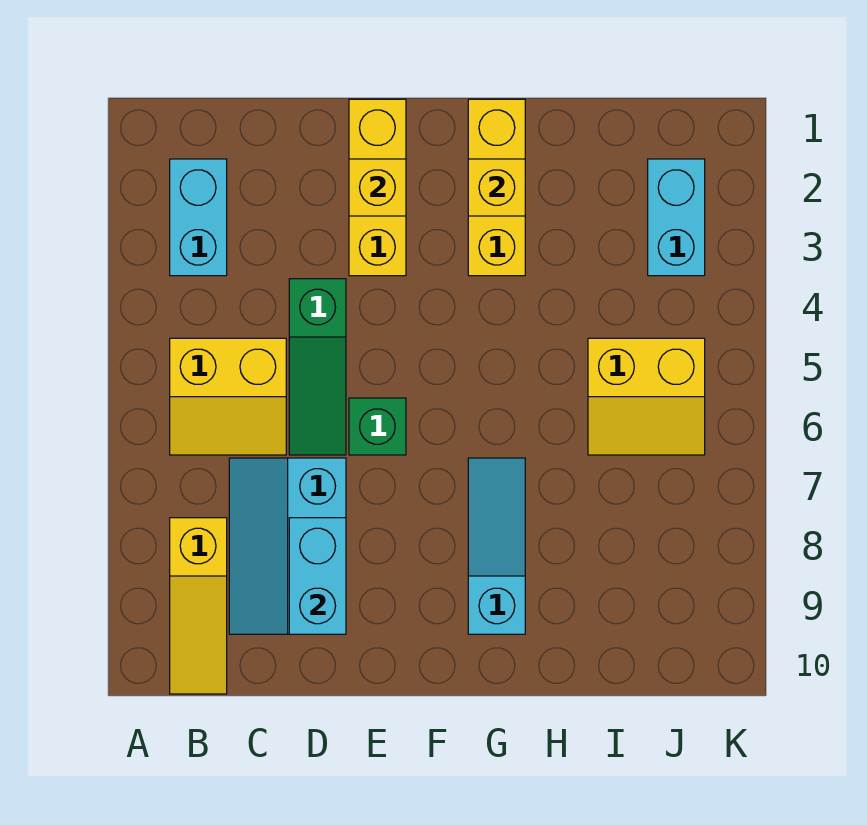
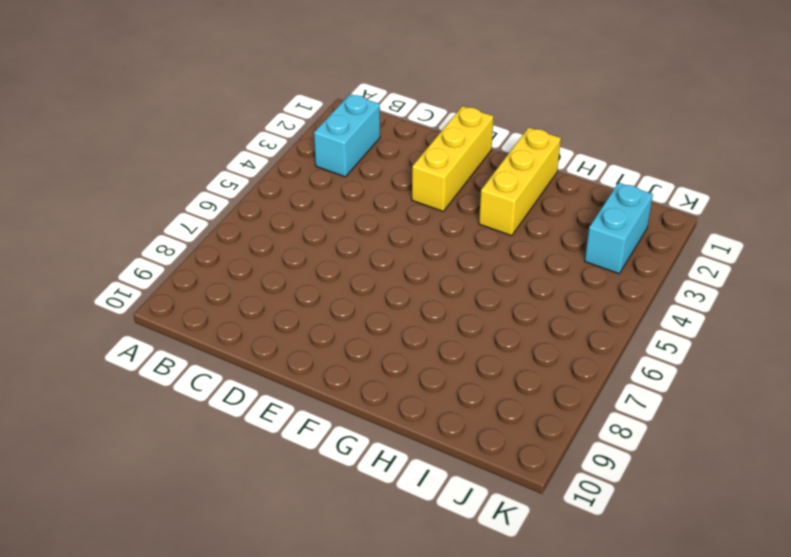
none -> yellow 2x2 slope [170,338,286,455]
none -> yellow 1x3 slope [170,518,227,694]
none -> cyan 2x3 slope [229,458,346,634]

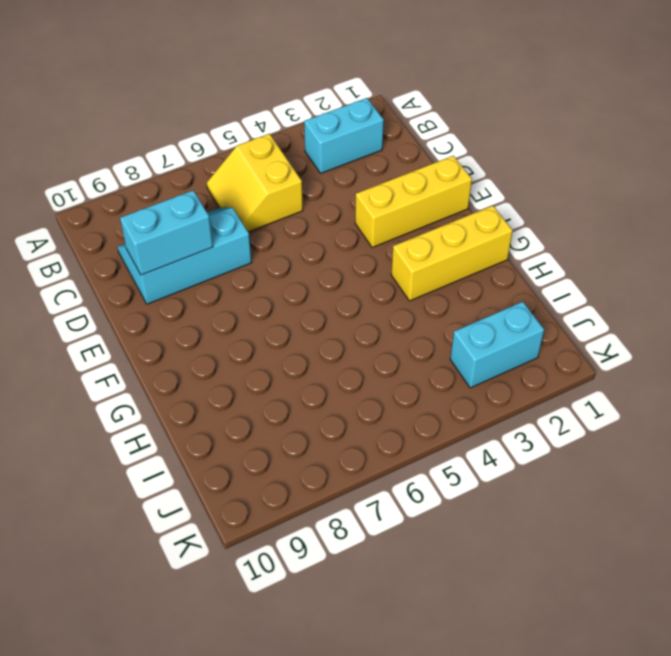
none -> yellow 1x3 slope [170,518,227,694]
none -> green 1x3 slope [289,279,346,455]
none -> green 1x1 brick [349,398,406,455]

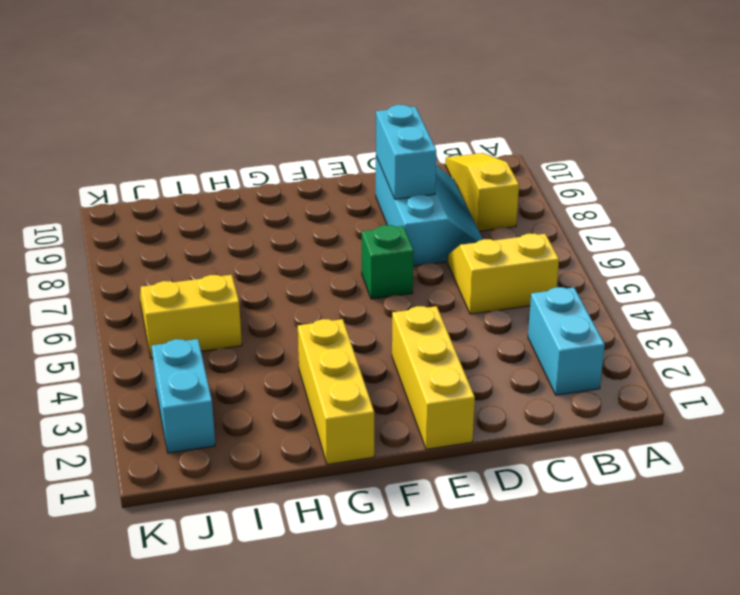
none -> green 1x3 slope [289,279,346,455]
none -> cyan 1x3 slope [468,458,525,634]
none -> yellow 1x1 brick [349,159,406,216]

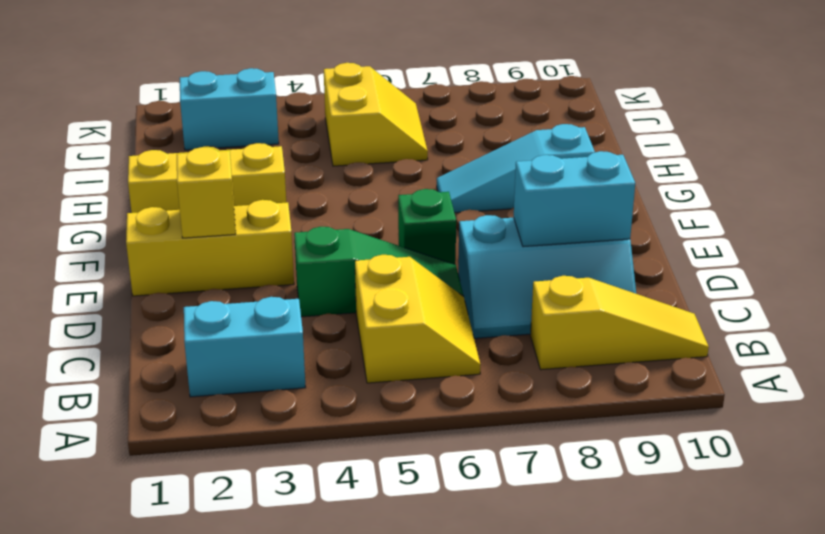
none -> yellow 1x1 brick [468,159,525,216]

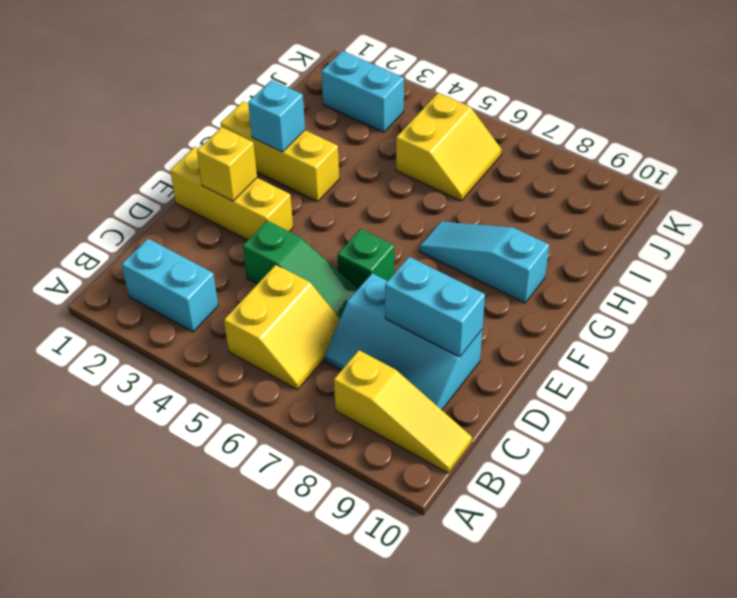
cyan 1x1 brick [248,80,305,152] -> yellow 1x1 brick [468,159,525,216]

